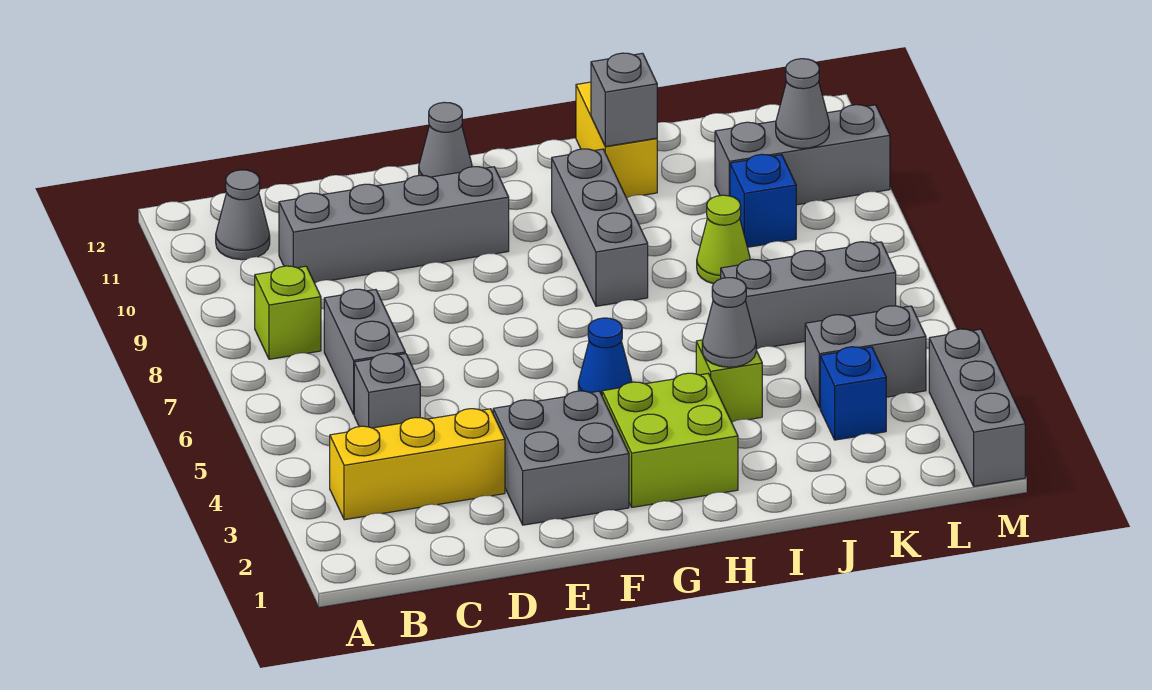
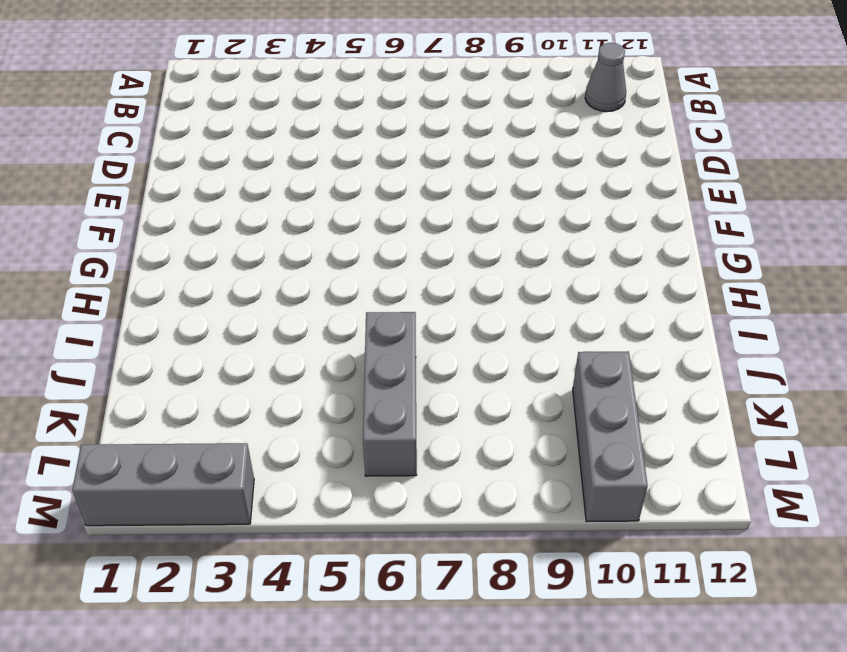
none -> yellow 1x3 brick [330,409,505,520]
none -> lime 1x1 brick [255,266,321,359]
none -> grey 1x1 brick [354,353,420,428]

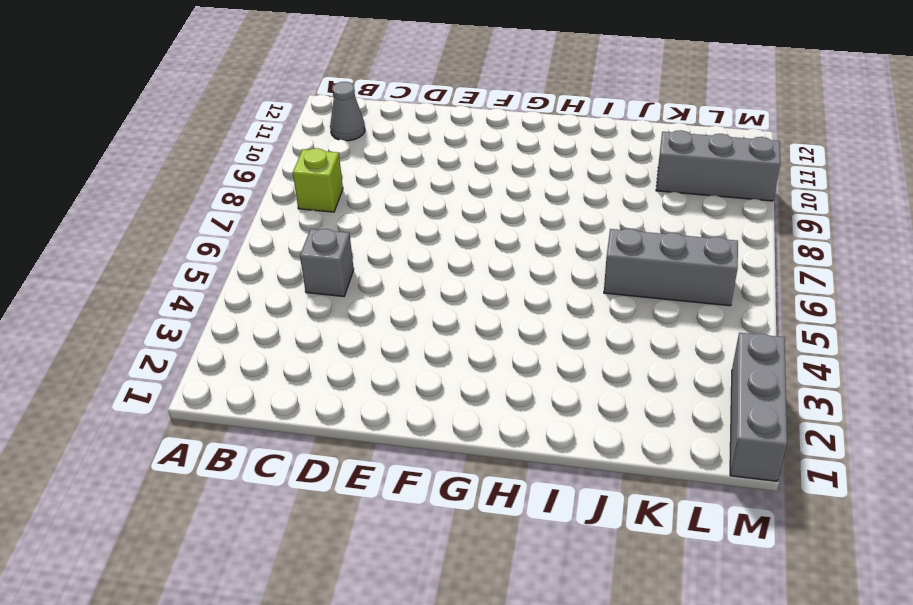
none -> yellow 1x3 brick [330,409,505,520]
none -> grey 1x2 brick [324,289,405,414]
none -> grey 1x4 brick [279,167,509,283]

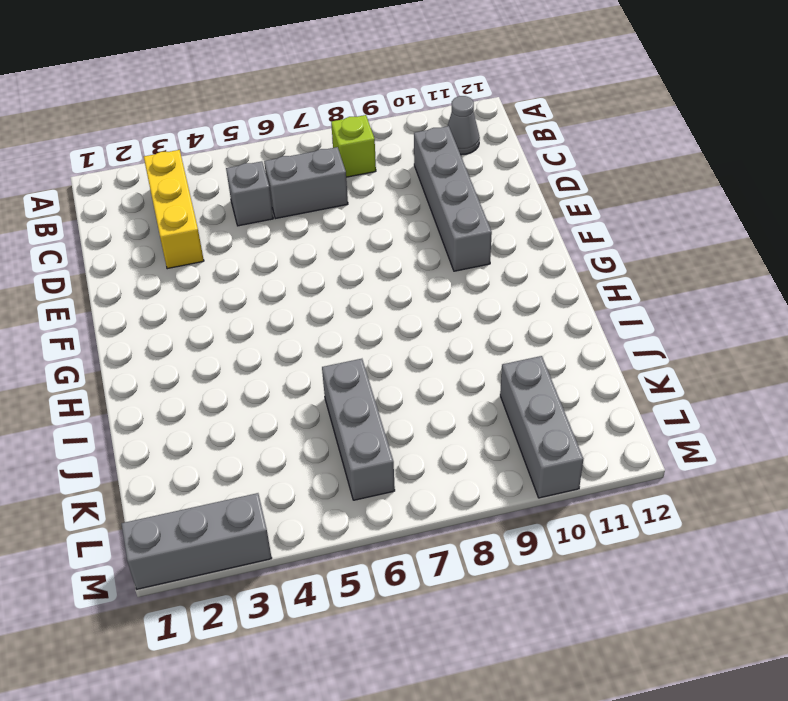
none -> grey 2x2 brick [493,391,629,525]
none -> grey 1x1 cone [419,102,472,177]
none -> lime 2x2 brick [602,373,738,507]

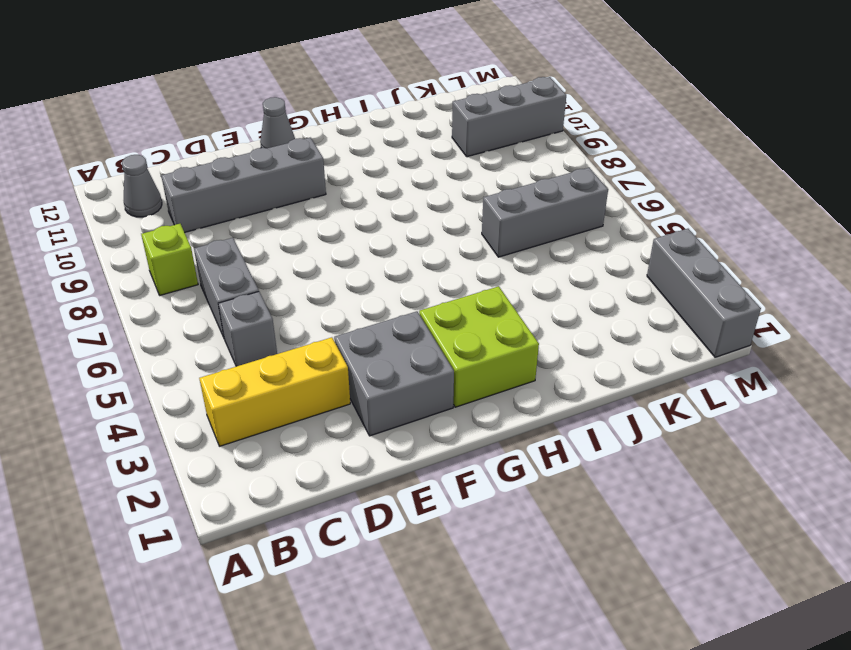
none -> blue 1x1 cone [578,318,632,395]
none -> grey 1x3 brick [552,149,648,306]
none -> lime 1x1 brick [696,340,762,422]

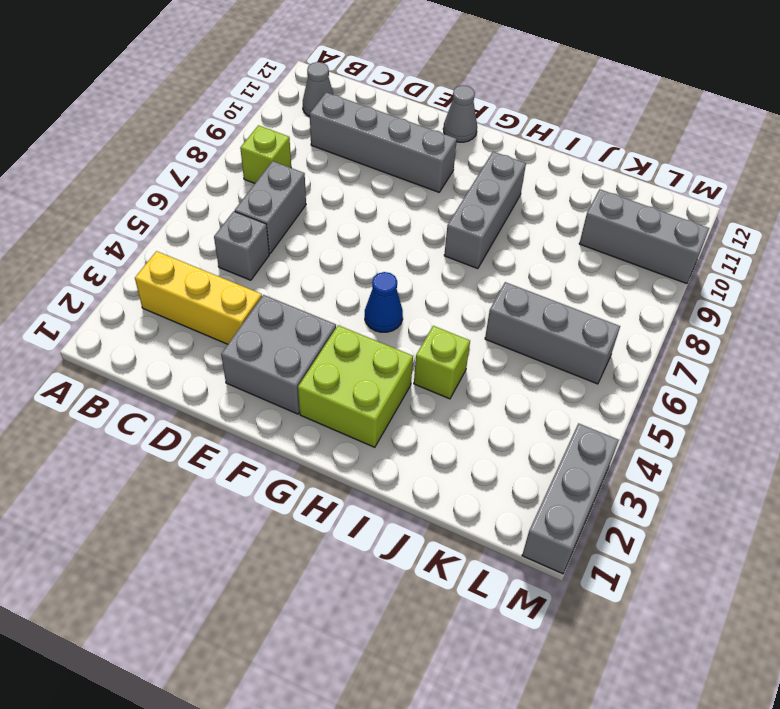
none -> yellow 1x2 brick [576,82,657,198]
none -> lime 1x1 cone [697,195,750,284]
none -> blue 1x1 brick [820,347,886,440]

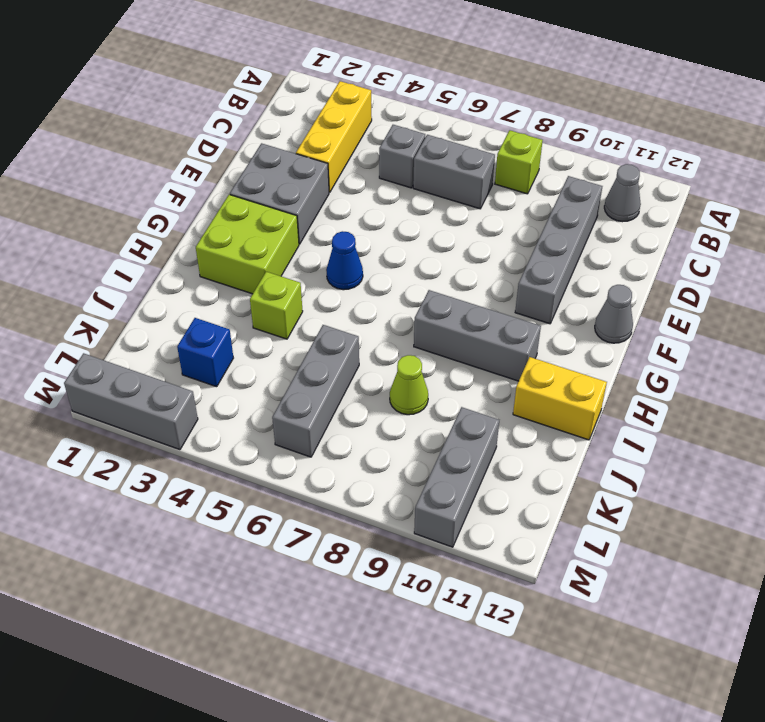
none -> grey 1x2 brick [805,306,926,408]
none -> blue 1x1 brick [730,154,796,247]
none -> grey 1x1 cone [702,278,756,367]

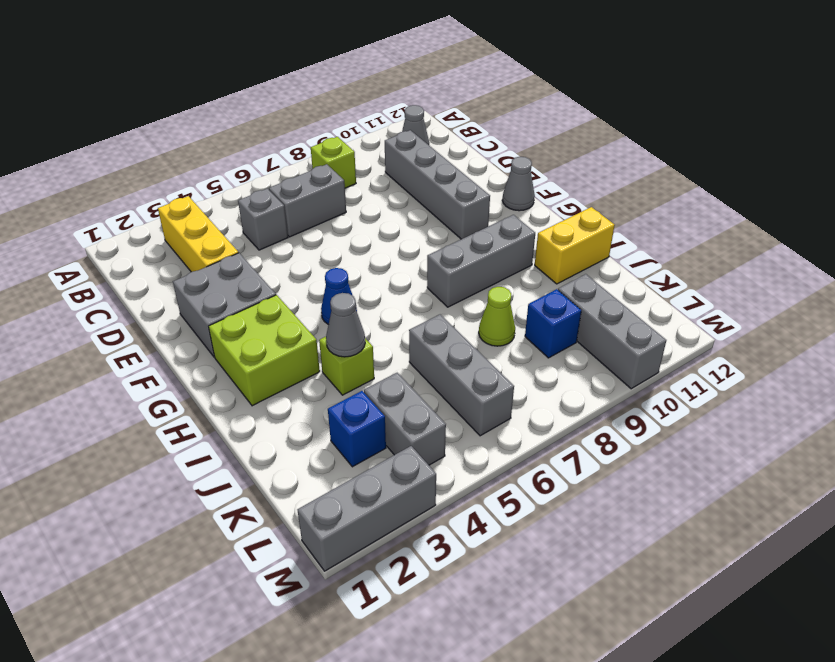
none -> grey 1x1 brick [591,53,657,146]
none -> grey 1x1 cone [776,59,829,148]

